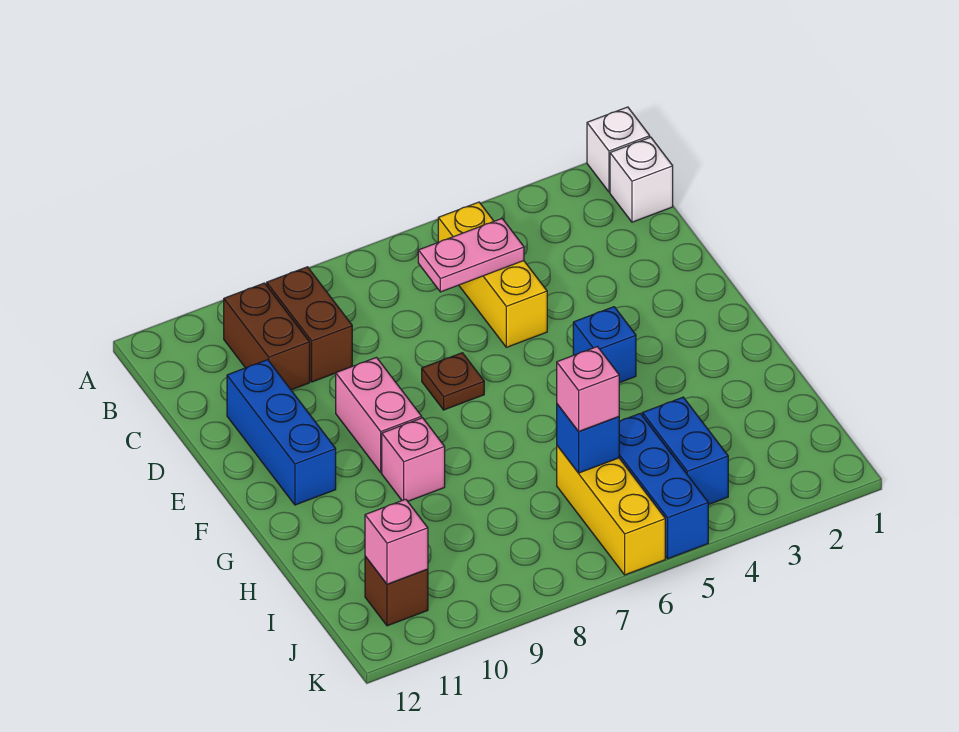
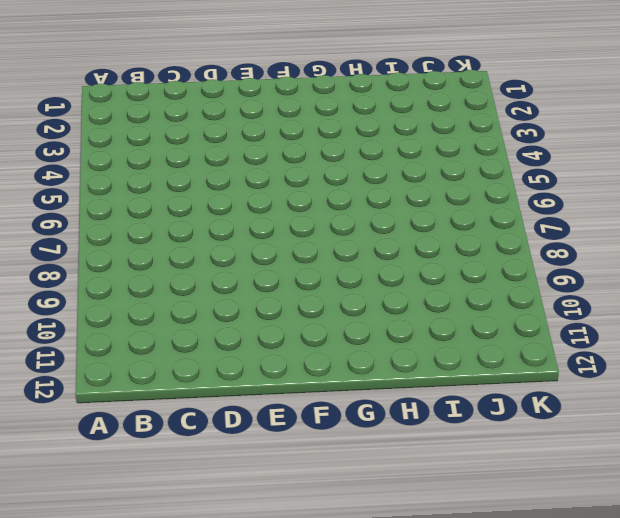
none -> white 1x1 brick [587,107,650,192]
none -> white 1x1 brick [610,137,673,222]
none -> yellow 1x3 brick [438,202,547,347]

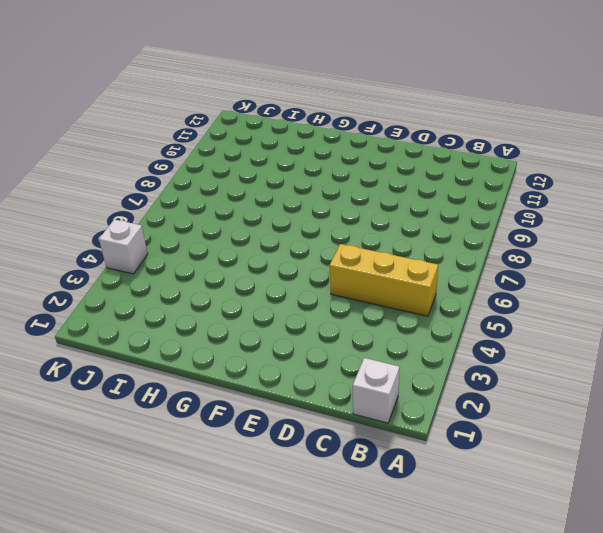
white 1x1 brick [99,219,148,274] -> white 1x1 brick moved to [587,107,650,192]
none -> brown 1x2 brick [267,267,352,382]
none -> brown 1x2 brick [224,283,310,390]
none -> blue 1x3 brick [227,360,336,505]

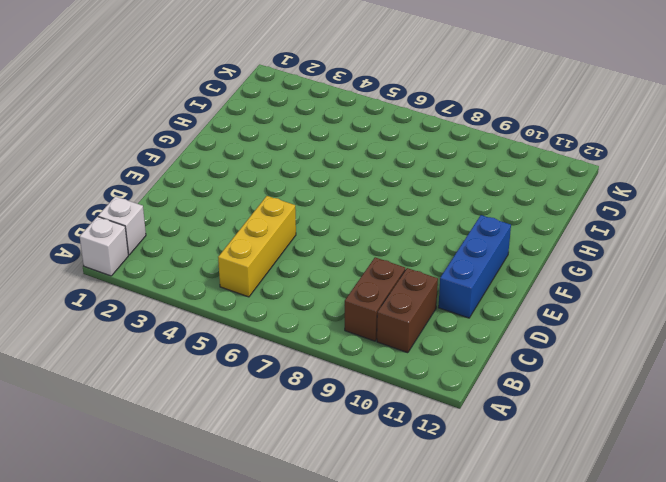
none -> brown 1x1 plate [422,353,484,410]
none -> pink 1x2 brick [336,357,422,473]
none -> blue 1x1 brick [573,307,636,383]

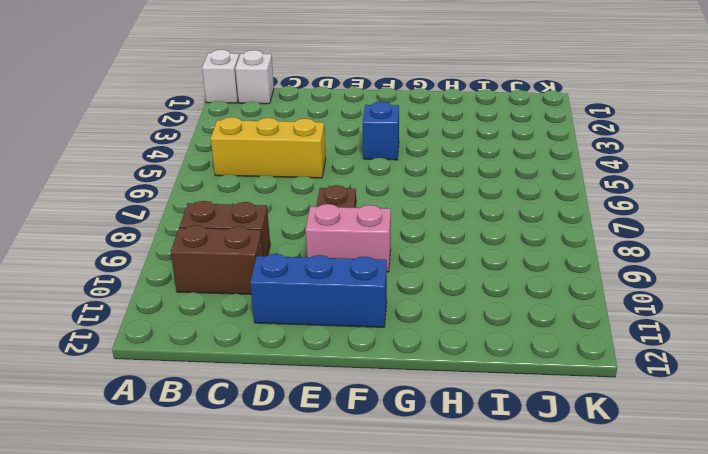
none -> pink 1x1 brick [382,418,445,501]
none -> blue 1x2 brick [642,397,728,505]
none -> blue 1x3 brick [619,414,708,559]

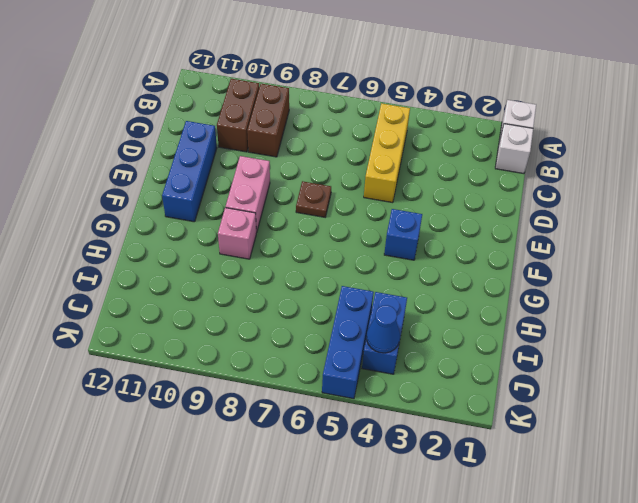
blue 1x1 cone [367,305,400,353] -> none
none -> yellow 1x3 brick [557,446,665,575]
none -> brown 1x1 brick [365,556,428,626]
none -> pink 1x2 plate [418,219,524,292]

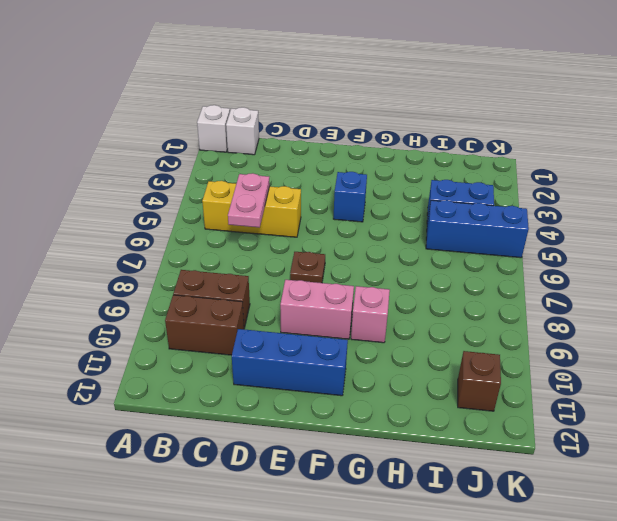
none -> yellow 1x3 brick [557,446,665,575]
none -> blue 1x1 brick [557,404,619,473]
none -> pink 1x1 brick [365,499,428,584]

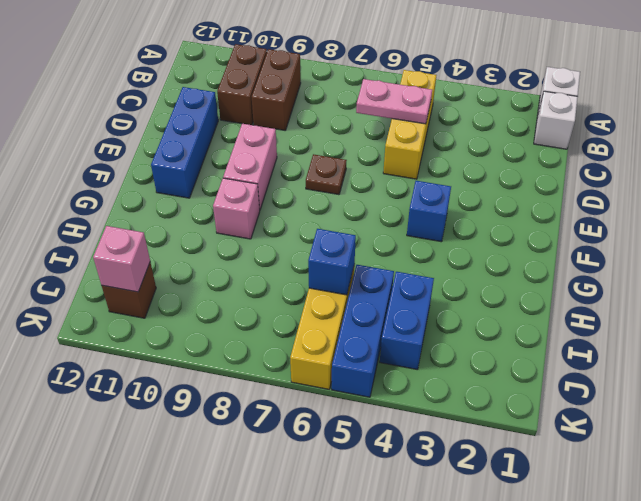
none -> pink 1x1 brick [557,347,619,432]

